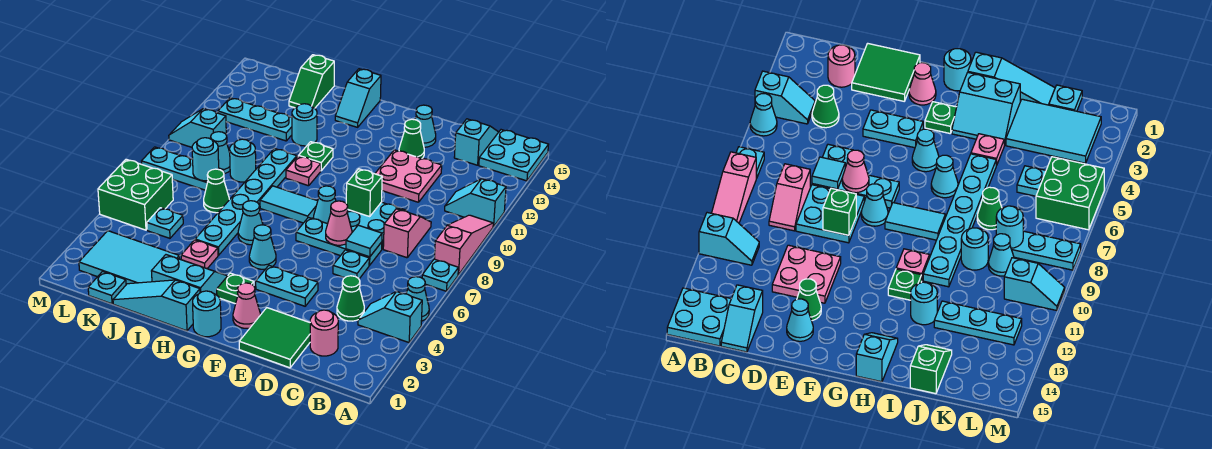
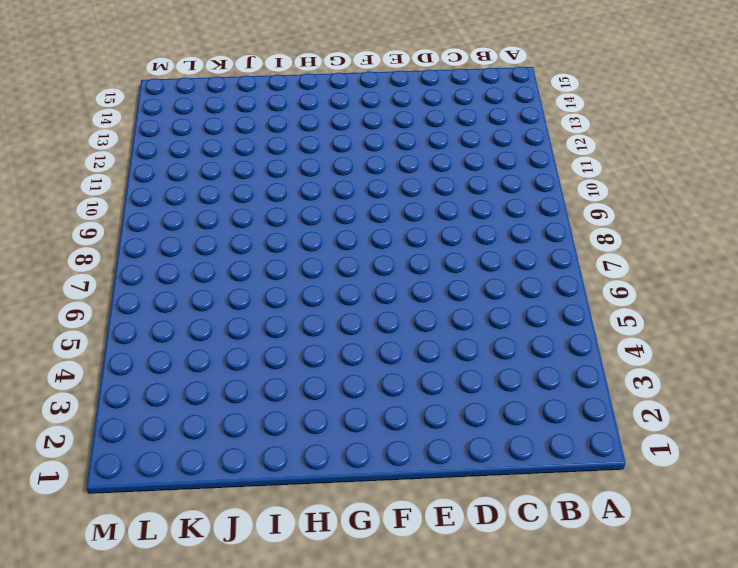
none -> cyan 1x2 slope [358,292,422,343]
none -> cyan 1x1 cone [406,277,429,321]
none -> cyan 1x1 plate [422,259,458,291]
none -> pink 1x3 slope [435,215,493,275]

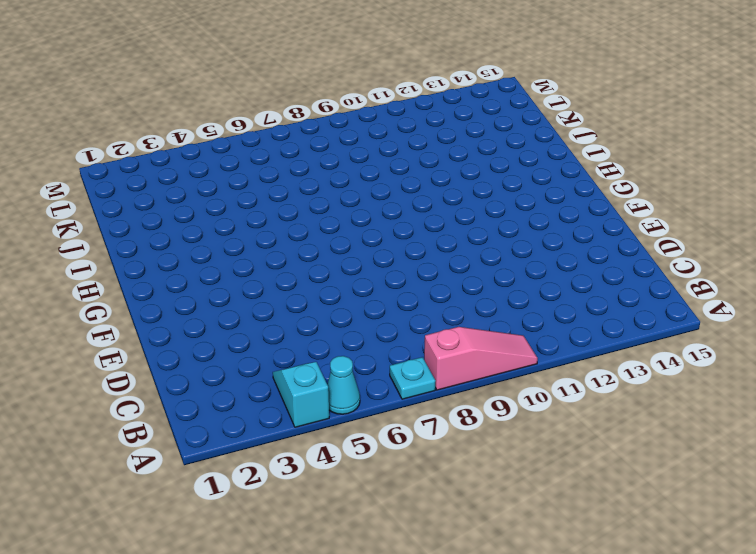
none -> cyan 1x2 slope [445,179,506,227]
none -> cyan 2x2 plate [479,130,549,181]
none -> pink 1x1 round brick [310,310,338,356]
none -> green 1x1 cone [337,276,364,321]

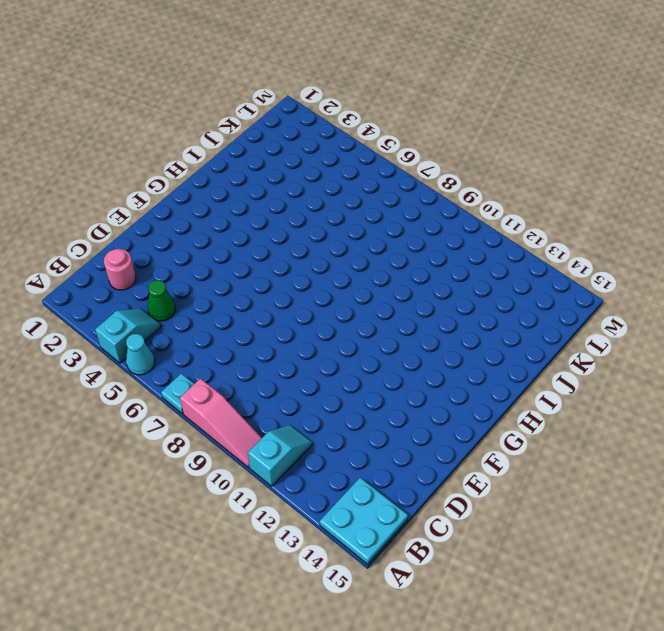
none -> pink 1x2 slope [383,209,431,258]
none -> cyan 1x2 slope [454,119,498,165]
none -> green 2x2 tile [239,308,310,368]
none -> cyan 1x1 plate [333,250,369,279]

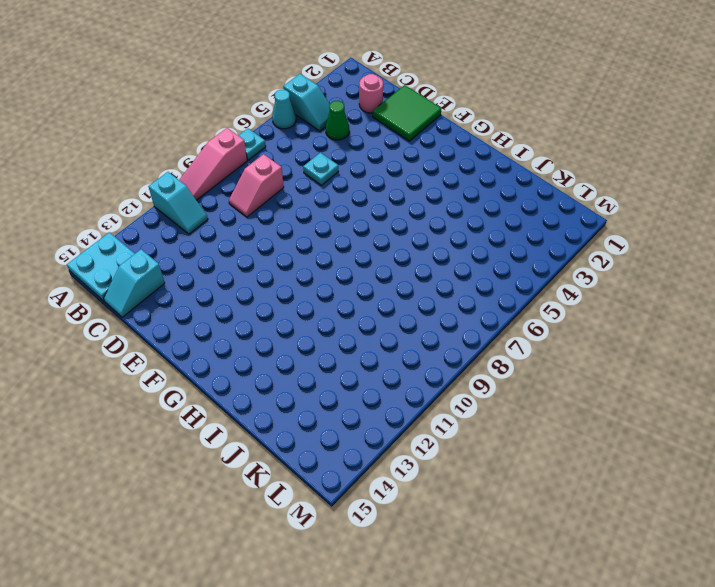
none -> cyan 1x3 plate [296,217,382,265]
none -> cyan 2x2 plate [347,202,406,249]
none -> pink 2x2 plate [375,150,442,202]
none -> cyan 1x2 plate [256,266,318,306]

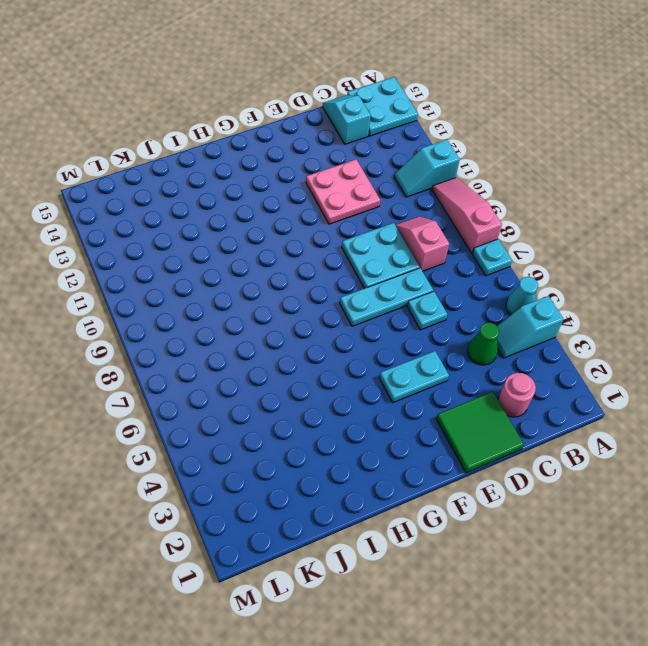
none -> green 1x1 cone [399,119,424,159]
none -> cyan 1x1 cone [415,105,436,147]
none -> pink 1x1 cone [233,283,260,328]
none -> cyan 1x1 cone [314,186,336,224]

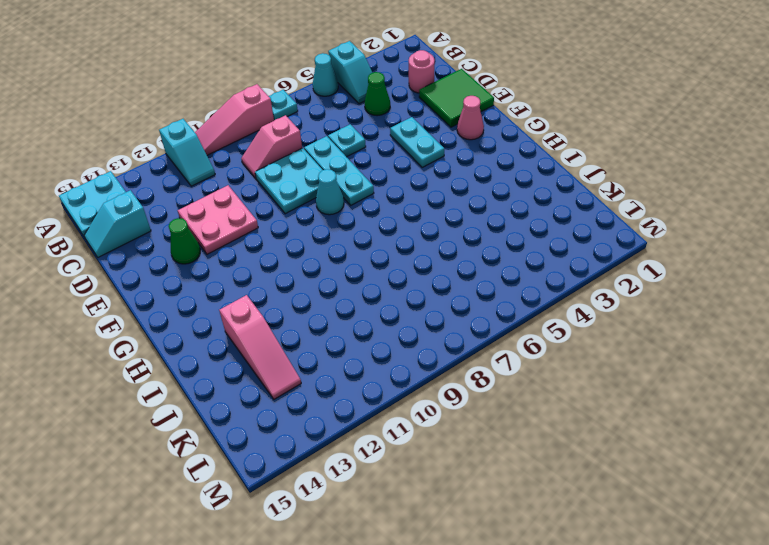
pink 1x3 slope [219,295,301,399] -> none
none -> cyan 1x1 cone [415,105,436,147]
none -> cyan 1x1 round brick [193,291,221,337]
none -> green 1x1 plate [217,273,254,304]
none -> cyan 1x1 cone [249,225,276,269]

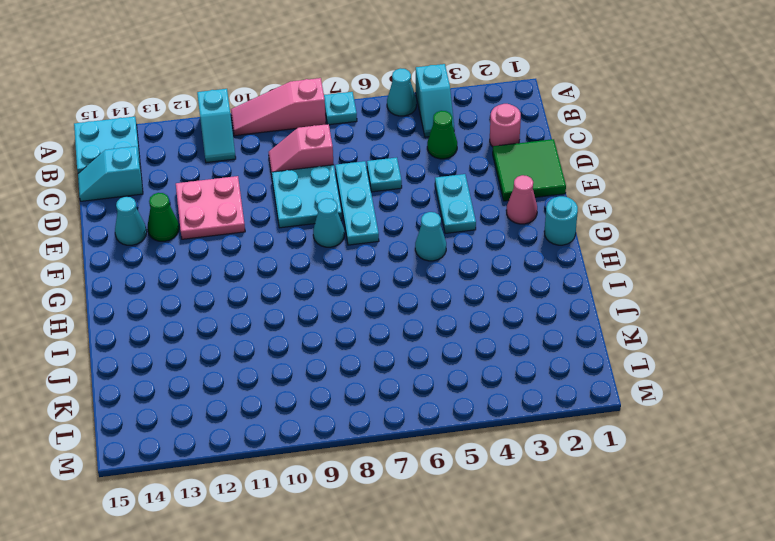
none -> green 1x1 plate [217,273,254,304]
none -> cyan 1x2 tile [260,186,318,223]
none -> cyan 1x3 slope [113,280,200,331]
none -> cyan 2x2 slope [152,255,227,295]

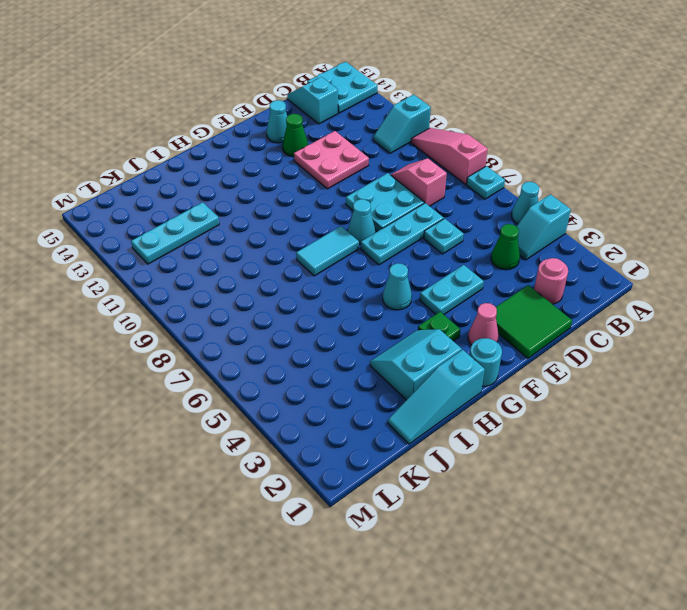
none -> cyan 1x1 cone [238,201,263,245]
none -> pink 1x1 plate [286,156,321,186]
none -> green 1x1 plate [299,142,333,171]
none -> cyan 1x2 slope [335,69,381,127]

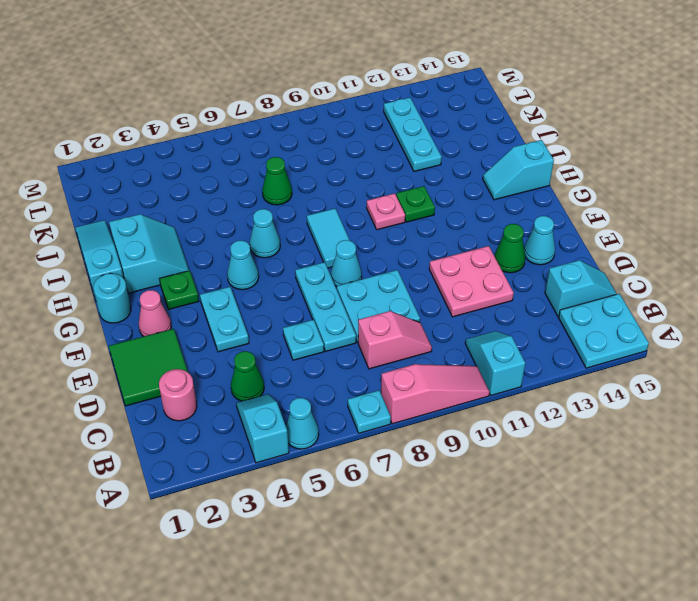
none -> pink 1x1 plate [181,240,218,269]
none -> cyan 1x6 plate [195,148,297,255]
none -> cyan 1x1 round brick [292,104,317,146]
none -> cyan 2x3 tile [79,231,179,284]

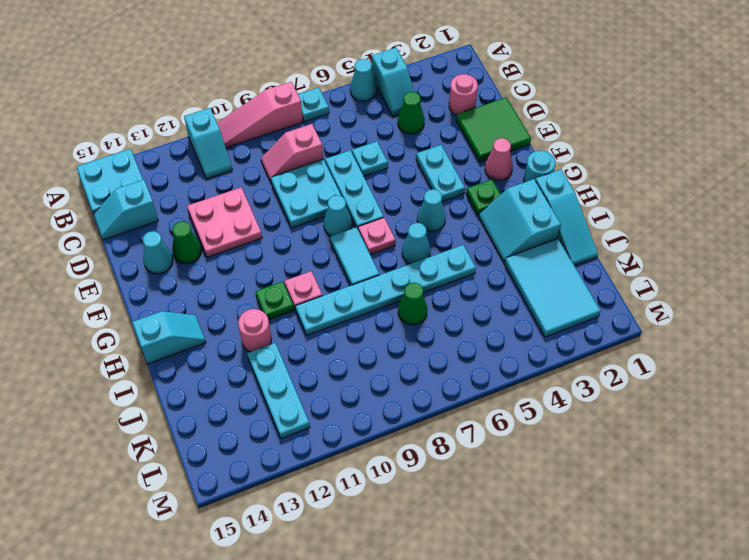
pink 1x1 plate [358,218,396,255] -> pink 1x1 plate moved to [181,240,218,269]
pink 1x1 round brick [238,309,272,352] -> cyan 1x1 round brick [292,104,317,146]
none -> cyan 1x1 round brick [230,139,256,182]
none -> green 1x2 slope [289,55,334,108]
none -> cyan 1x1 plate [88,272,126,304]
none -> cyan 1x1 plate [147,208,183,238]

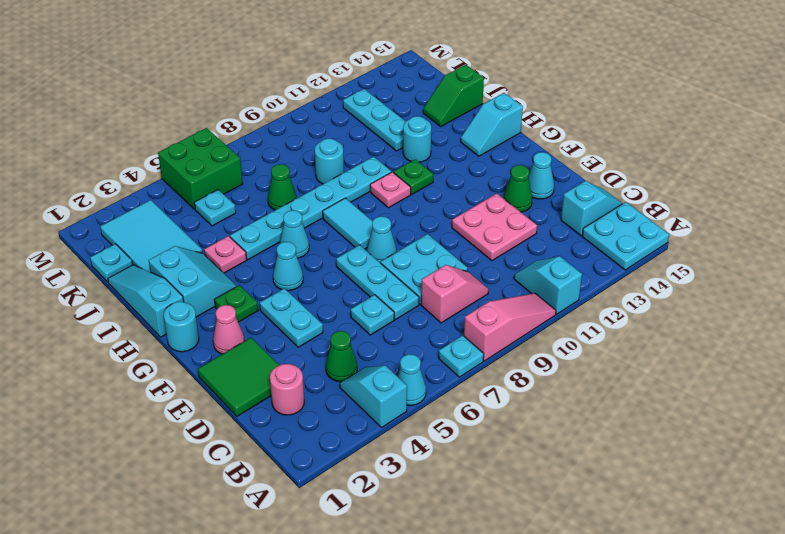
none -> cyan 1x3 plate [142,147,224,190]
none -> cyan 1x1 cone [211,132,230,174]
none -> cyan 1x2 slope [169,109,226,147]
none -> cyan 1x1 tile [346,225,382,257]

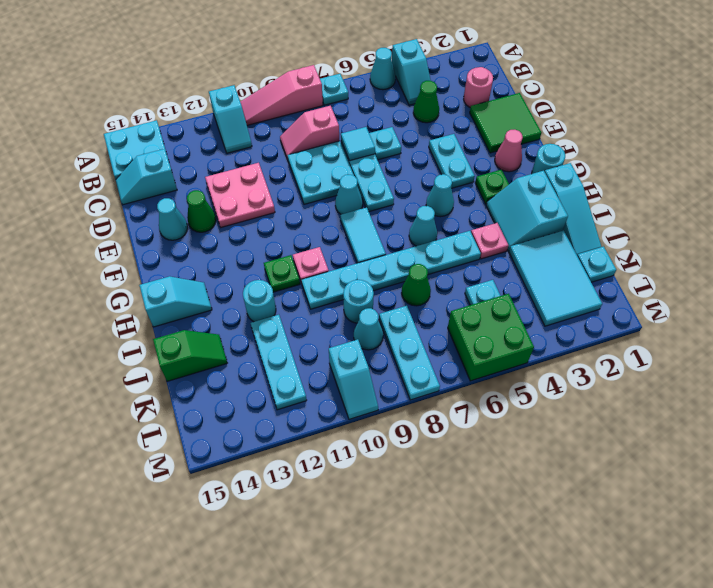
none -> pink 1x1 cone [326,201,352,245]
none -> green 1x1 brick [346,169,382,216]
none -> cyan 1x1 round brick [192,138,219,181]

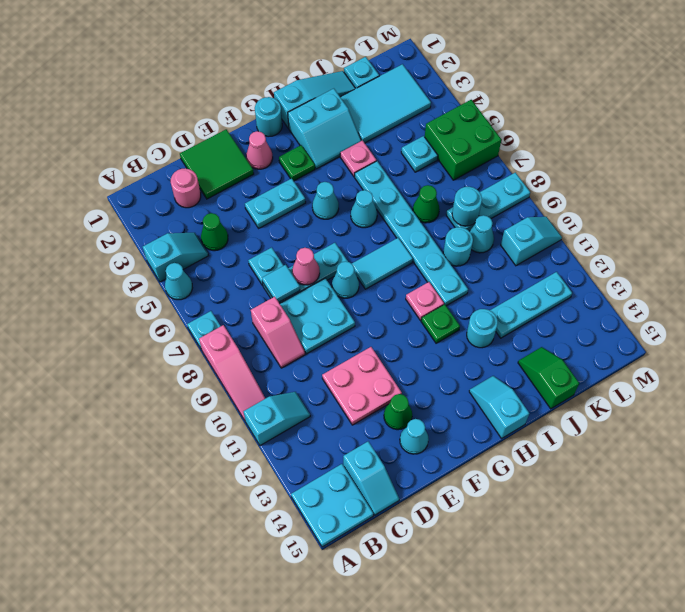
none -> green 1x1 brick [346,169,382,216]

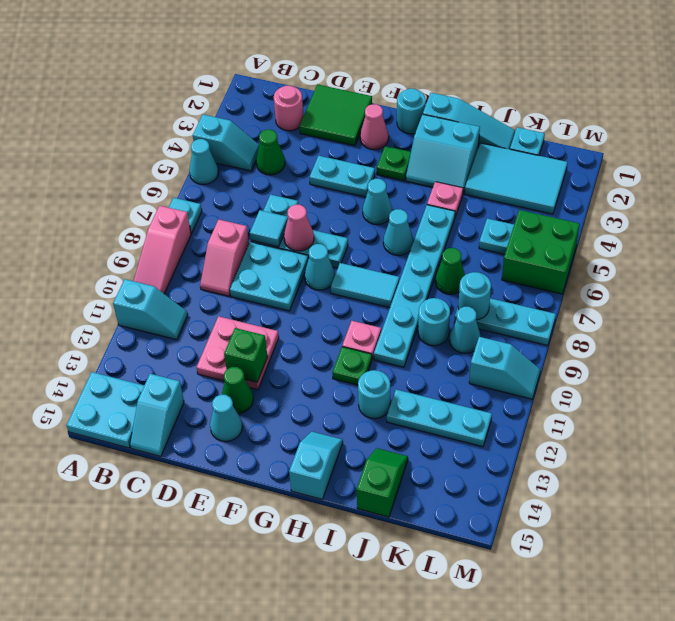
green 1x1 brick [224,328,267,383] -> green 1x1 brick moved to [346,169,382,216]

